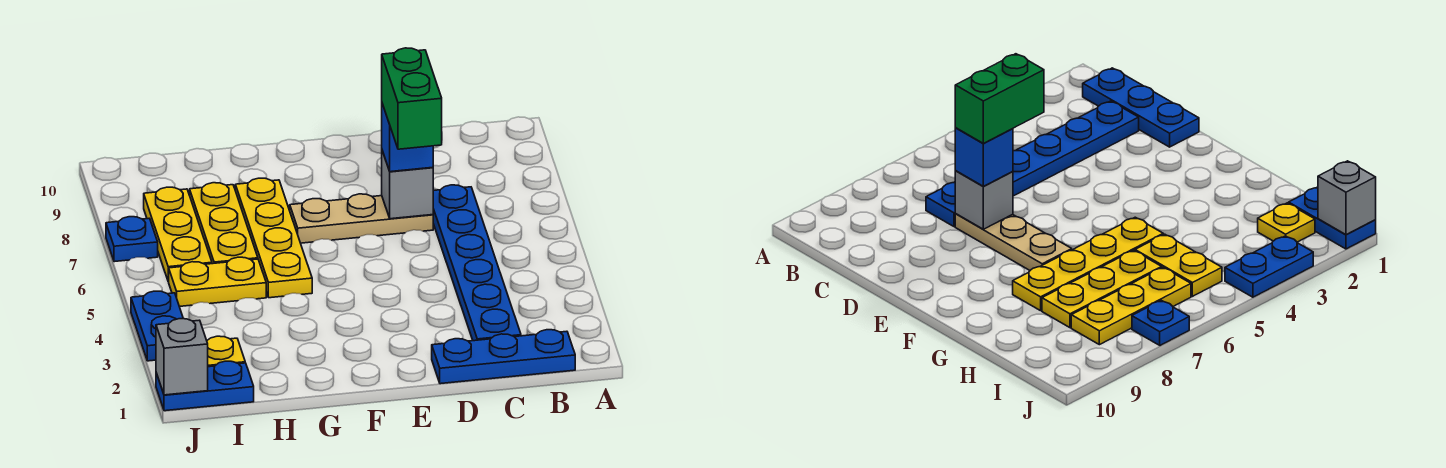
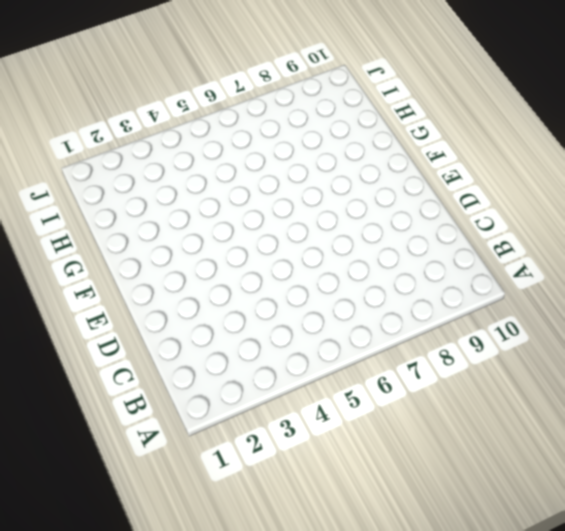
none -> blue 1x3 plate [432,330,575,384]
none -> blue 1x6 plate [433,185,521,341]
none -> tan 1x3 plate [290,194,433,243]

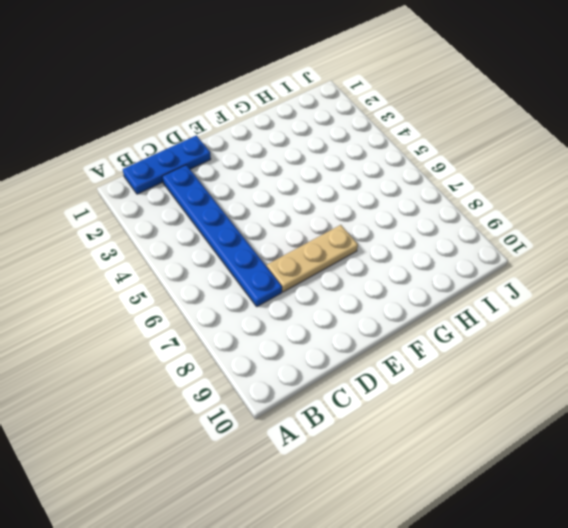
none -> yellow 1x4 plate [235,178,312,298]
none -> yellow 1x2 plate [169,257,266,307]
none -> yellow 1x3 plate [190,183,258,264]

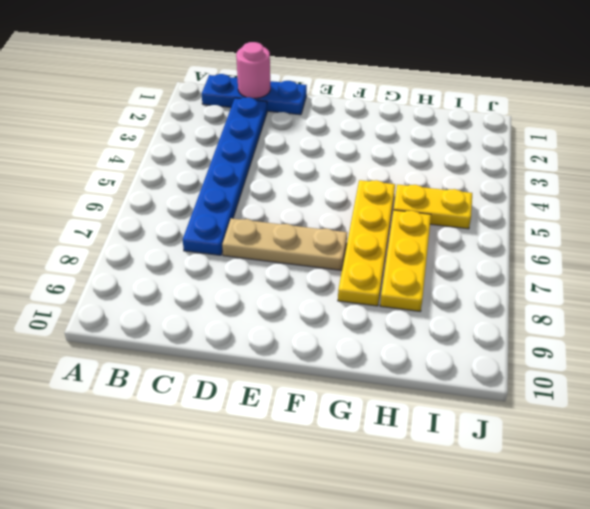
pink 1x1 round brick [236,42,270,98] -> none
none -> blue 1x2 plate [156,361,254,411]
none -> yellow 1x1 plate [207,336,245,367]
none -> yellow 1x3 plate [144,187,212,282]

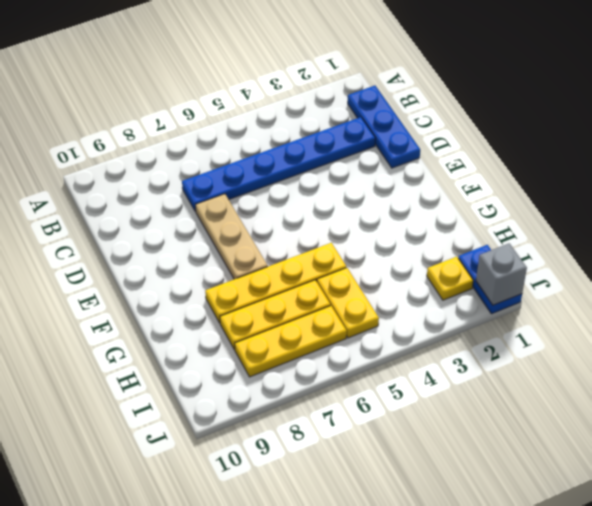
none -> blue 1x2 plate [131,291,183,361]
none -> blue 1x1 plate [106,217,158,262]
none -> grey 1x1 brick [382,151,433,219]

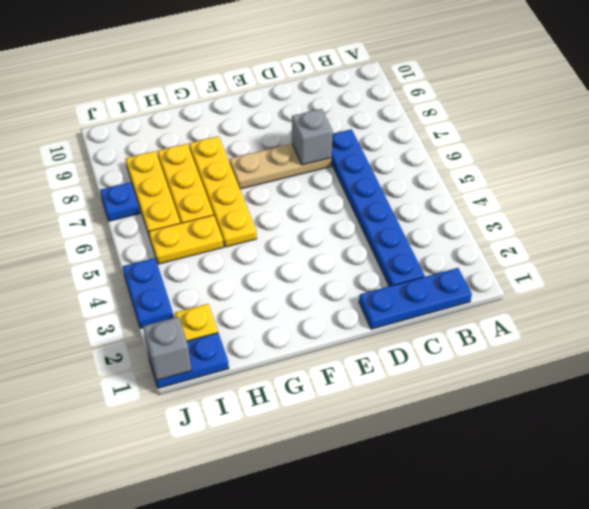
none -> blue 1x1 brick [382,104,433,172]
none -> green 1x2 brick [382,48,442,149]

